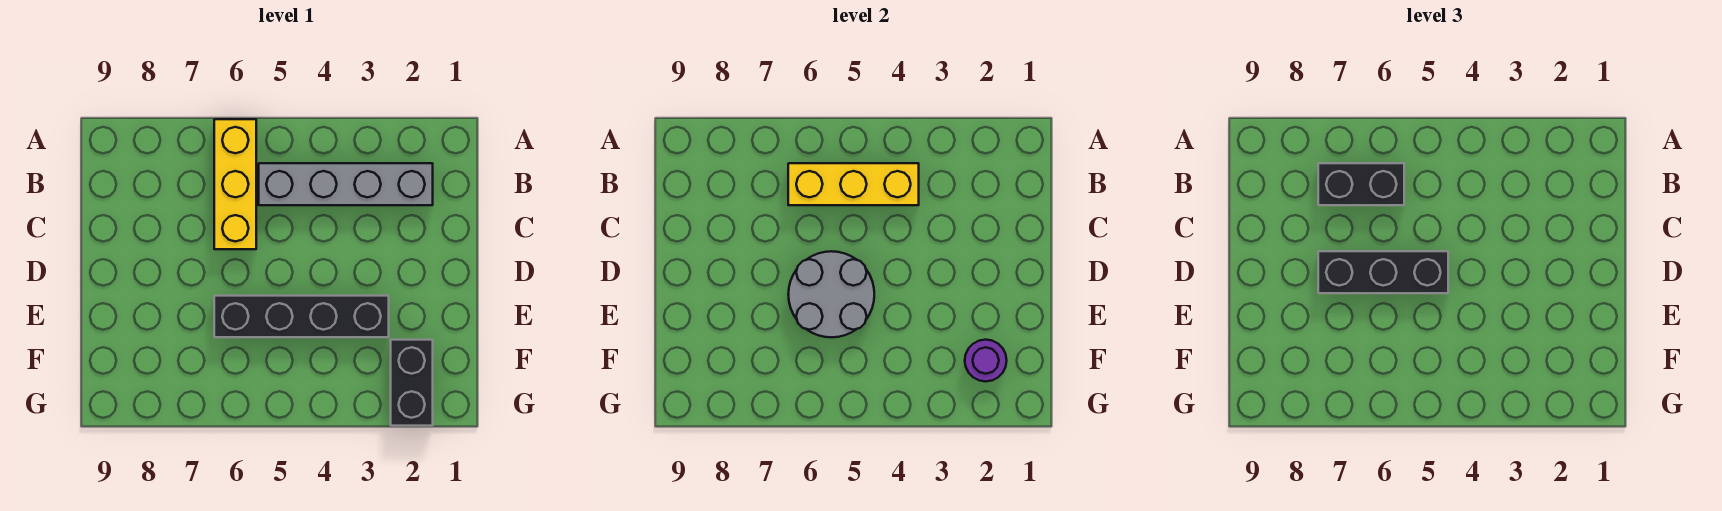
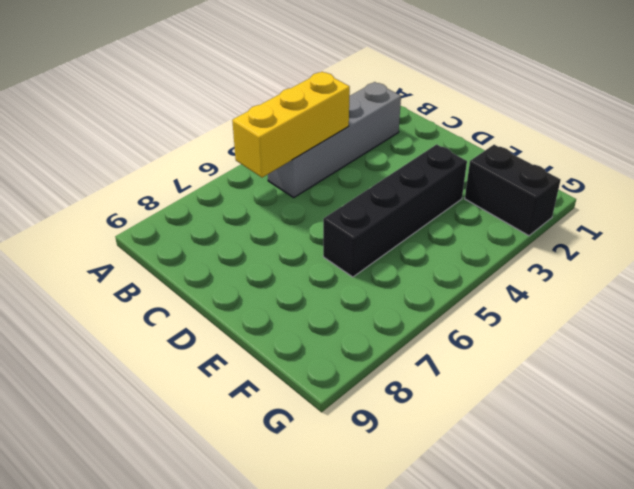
none -> yellow 1x3 brick [214,119,256,249]
none -> grey 2x2 round brick [788,251,874,337]

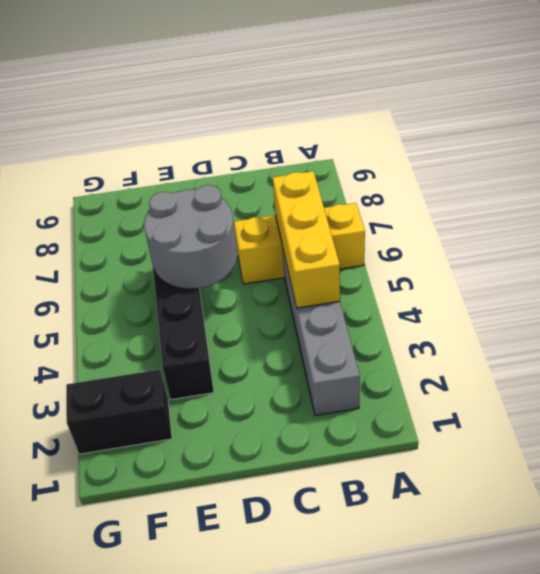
none -> purple 1x1 round brick [965,340,1007,382]
none -> black 1x2 brick [1318,163,1404,205]

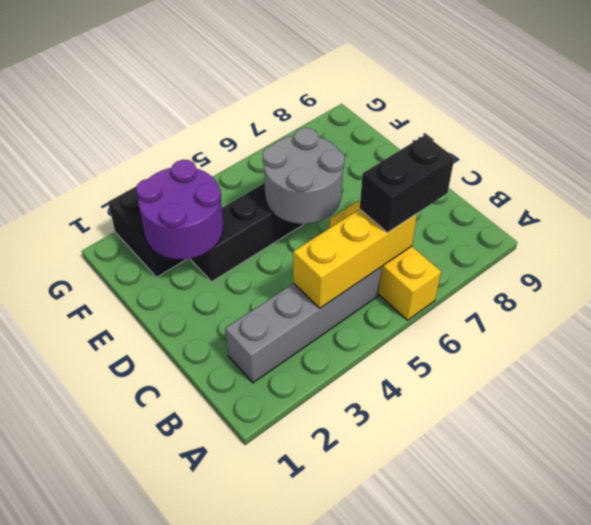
purple 2x2 round brick [136,160,224,259] -> purple 1x1 round brick [965,340,1007,382]
none -> black 1x3 brick [1318,251,1448,293]

